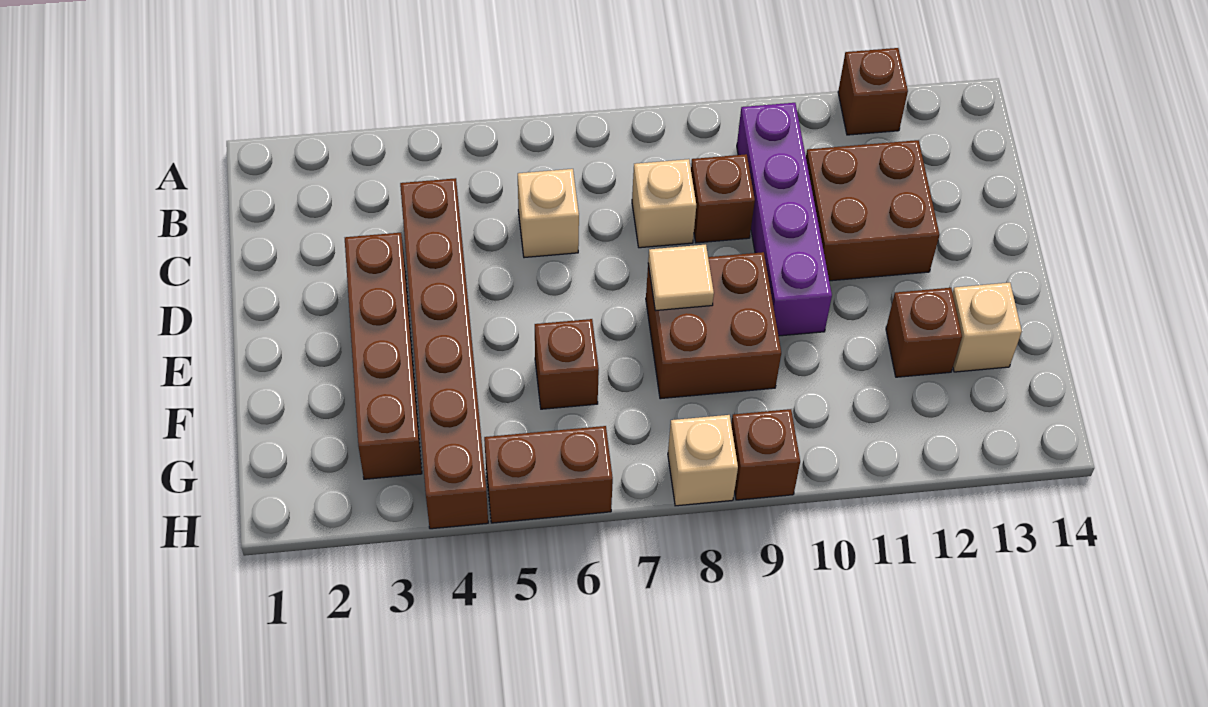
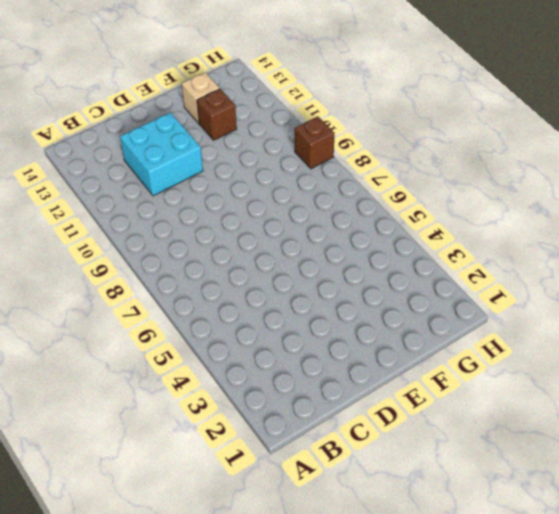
cyan 2x2 brick [120,113,203,196] -> brown 2x2 brick [806,140,940,281]
none -> brown 1x1 brick [838,48,908,135]
none -> purple 1x4 brick [737,103,832,336]
none -> brown 1x6 brick [400,178,488,529]

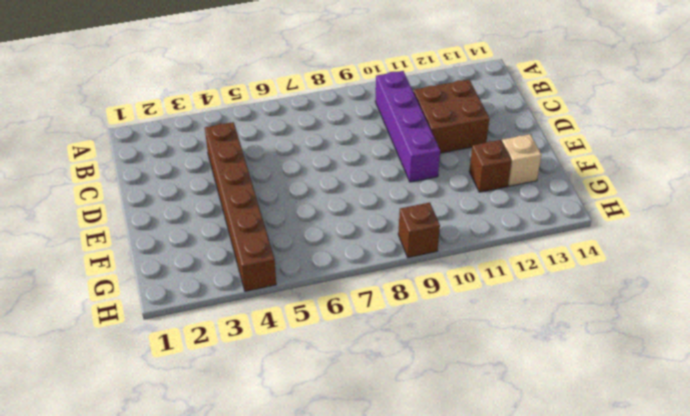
none -> brown 1x1 brick [838,48,908,135]
none -> tan 1x1 brick [518,169,579,258]
none -> tan 1x1 brick [632,159,696,248]

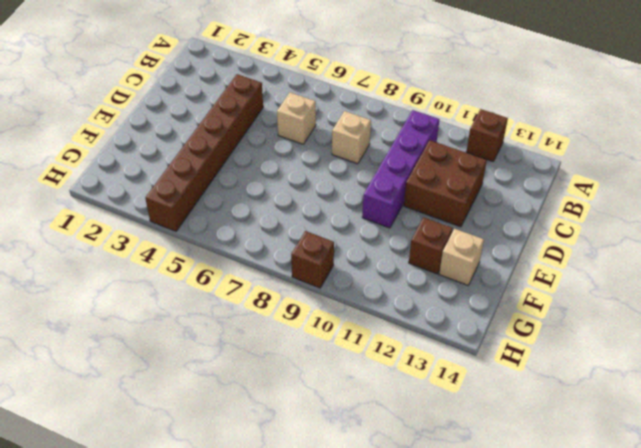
none -> brown 1x1 brick [691,154,755,243]
none -> brown 1x4 brick [345,233,422,479]
none -> brown 2x2 brick [646,252,781,399]

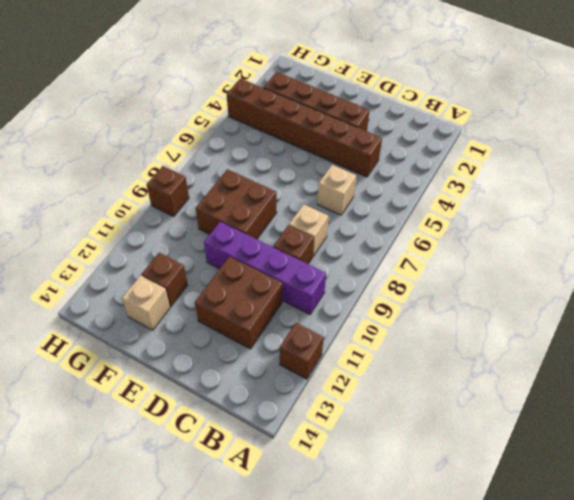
none -> brown 1x1 brick [535,319,599,409]
none -> brown 1x2 brick [484,426,613,523]
none -> tan 1x1 brick [668,415,738,506]

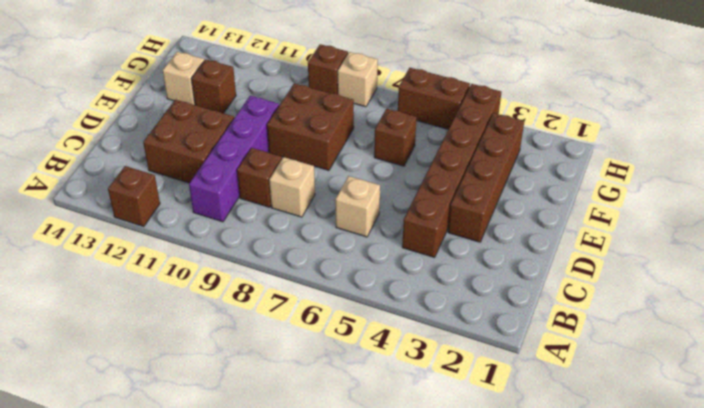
none -> tan 1x1 tile [648,245,714,311]

